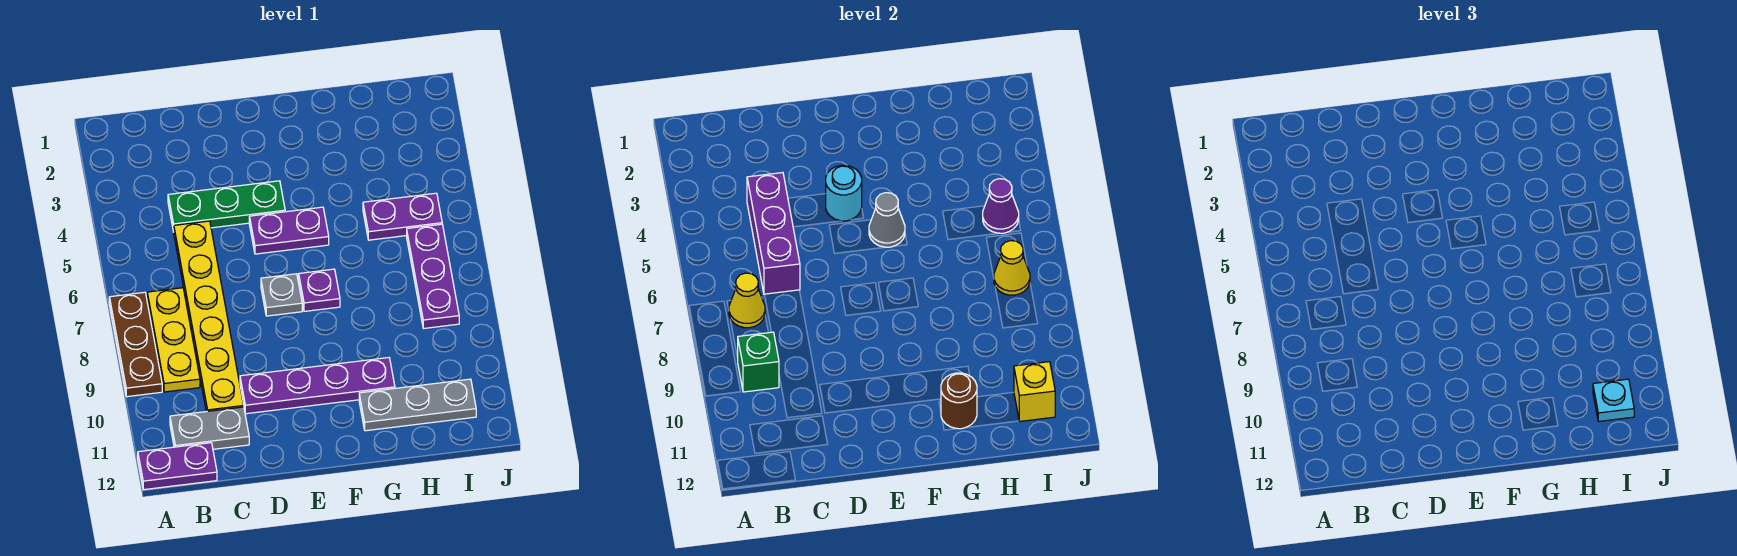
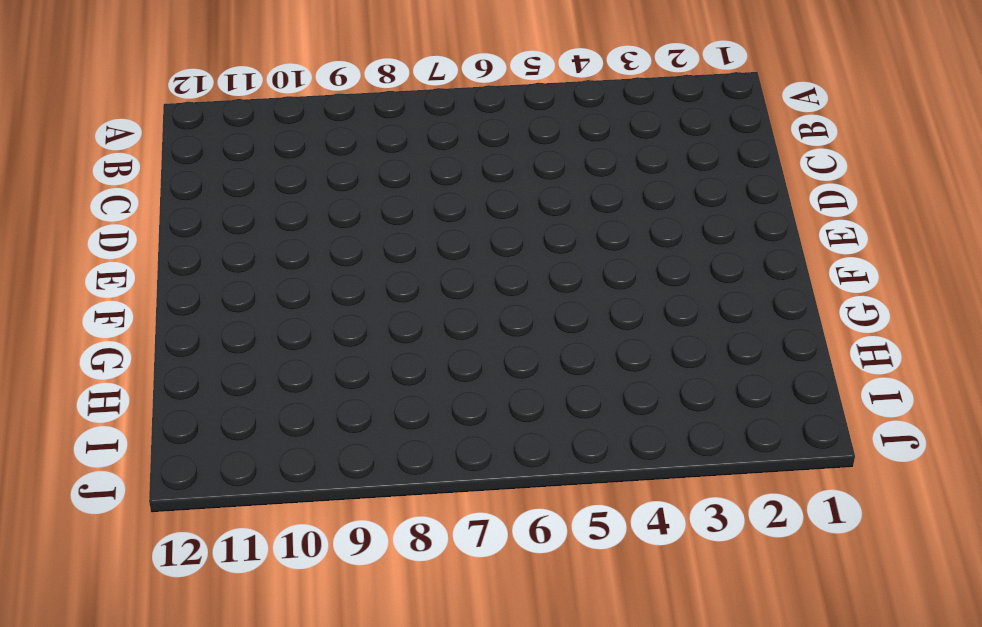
none -> brown 1x3 plate [109,292,162,397]
none -> purple 1x2 plate [138,443,217,490]
none -> yellow 1x3 plate [147,288,200,392]

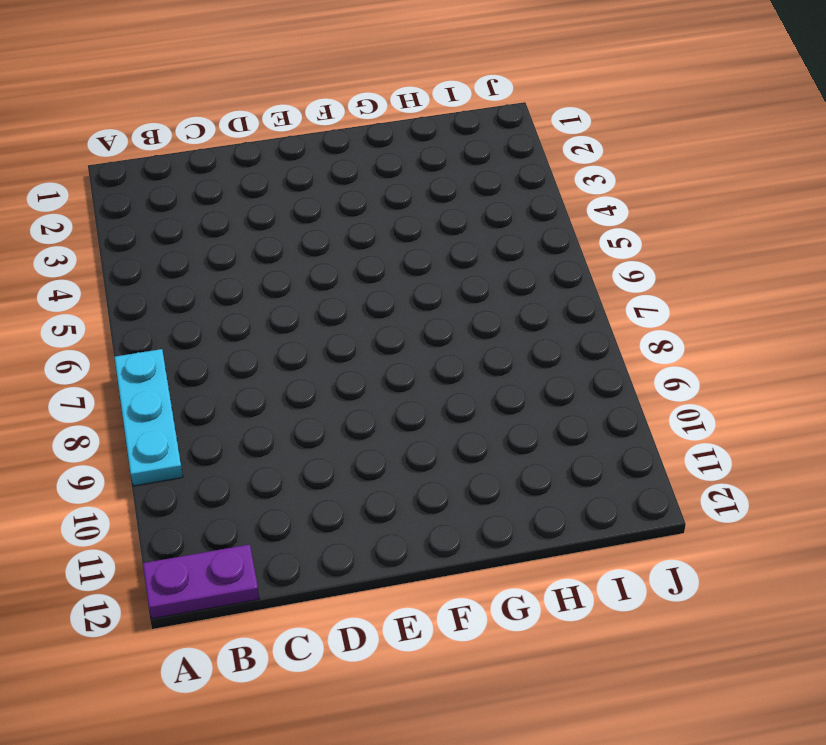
cyan 1x3 plate [115,349,183,486] -> brown 1x3 plate [109,292,162,397]
none -> yellow 1x3 plate [147,288,200,392]
none -> grey 1x2 plate [170,407,249,449]
none -> green 1x3 plate [168,181,285,232]

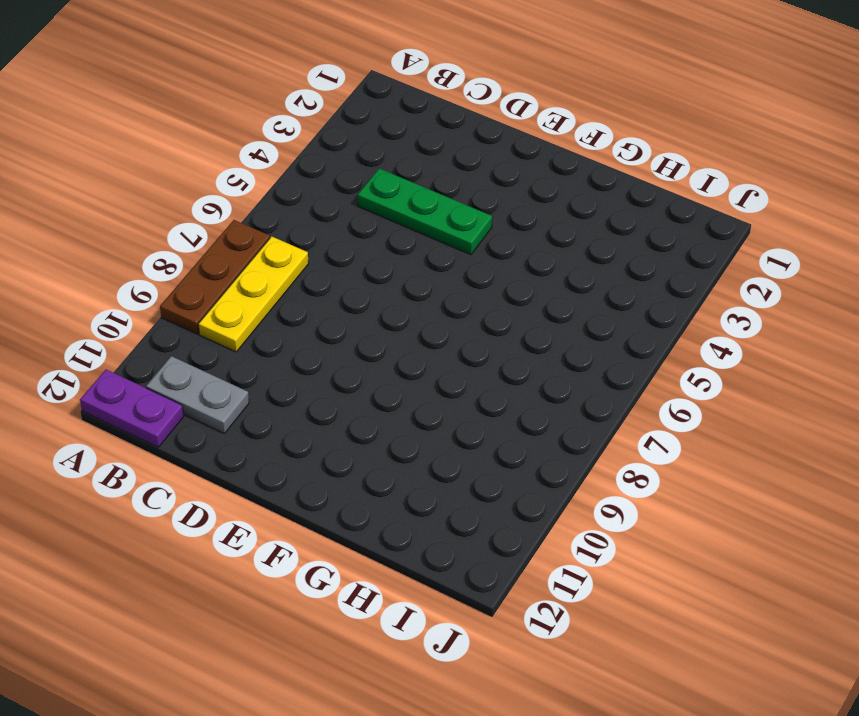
none -> yellow 1x6 plate [174,221,244,412]
none -> purple 1x4 plate [240,358,395,414]
none -> purple 1x2 plate [249,207,329,254]

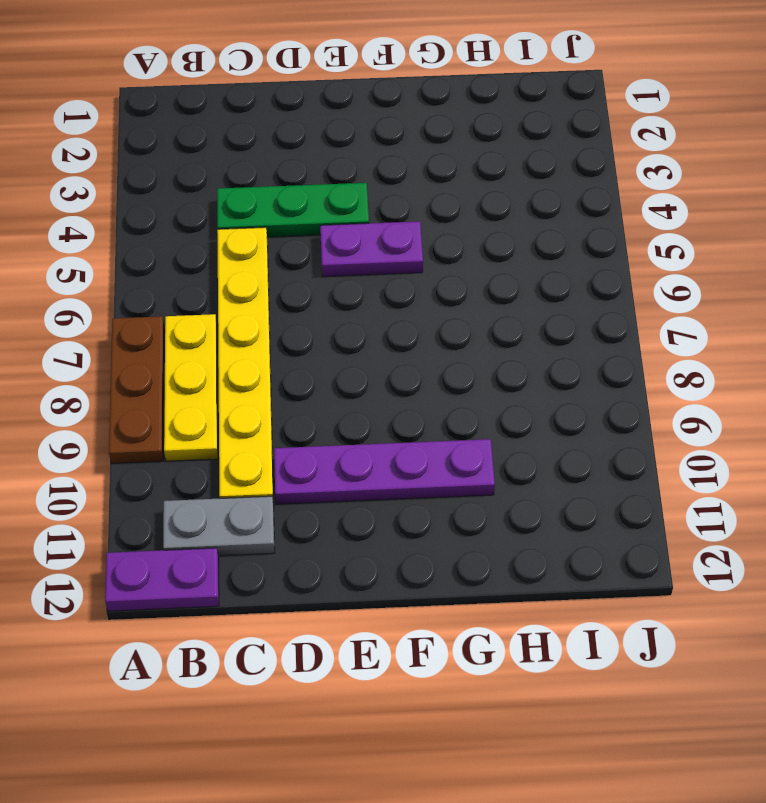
none -> grey 1x1 plate [261,274,302,316]
none -> purple 1x1 plate [299,269,340,311]
none -> grey 1x3 plate [359,379,476,431]

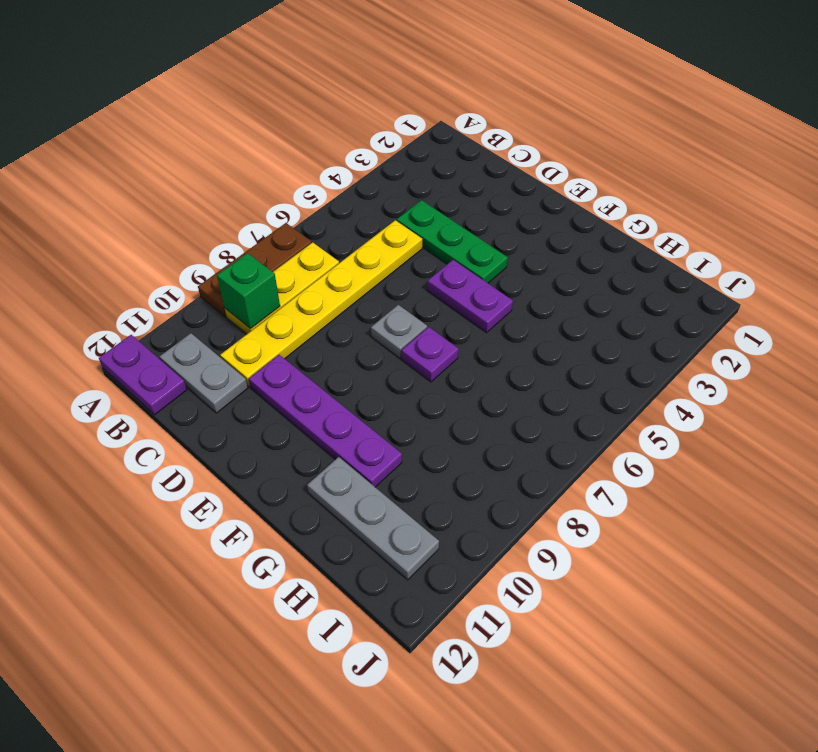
none -> purple 1x2 plate [363,193,442,240]
none -> purple 1x3 plate [407,224,459,328]
none -> yellow 1x1 cone [729,273,765,328]

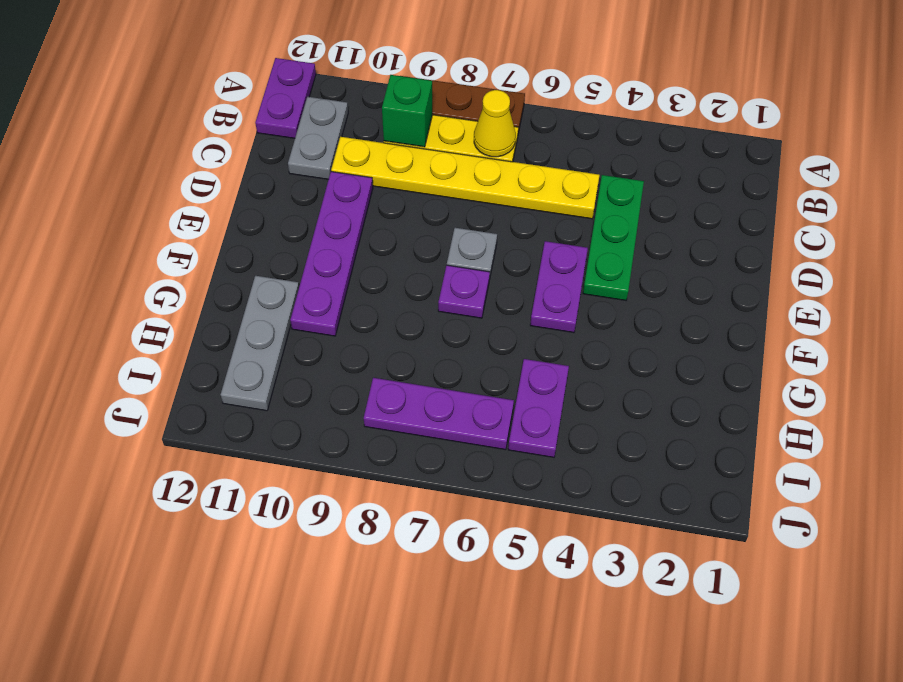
none -> purple 1x3 brick [747,173,800,294]
none -> cyan 1x1 round brick [826,165,862,221]
none -> grey 1x1 cone [869,193,905,247]

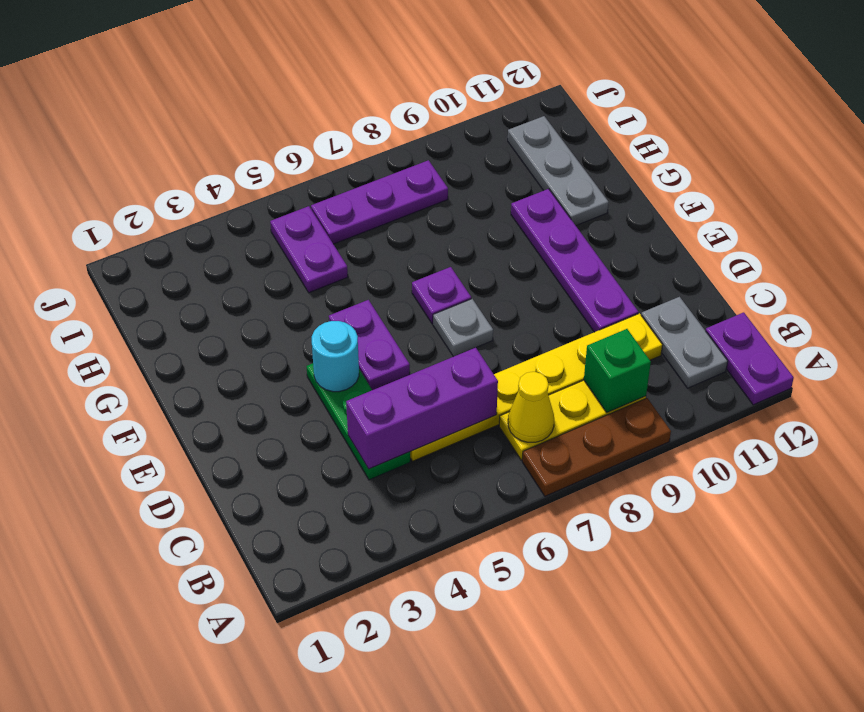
none -> grey 1x1 cone [869,193,905,247]
none -> brown 1x1 round brick [941,373,977,429]
none -> purple 1x1 cone [983,179,1019,233]

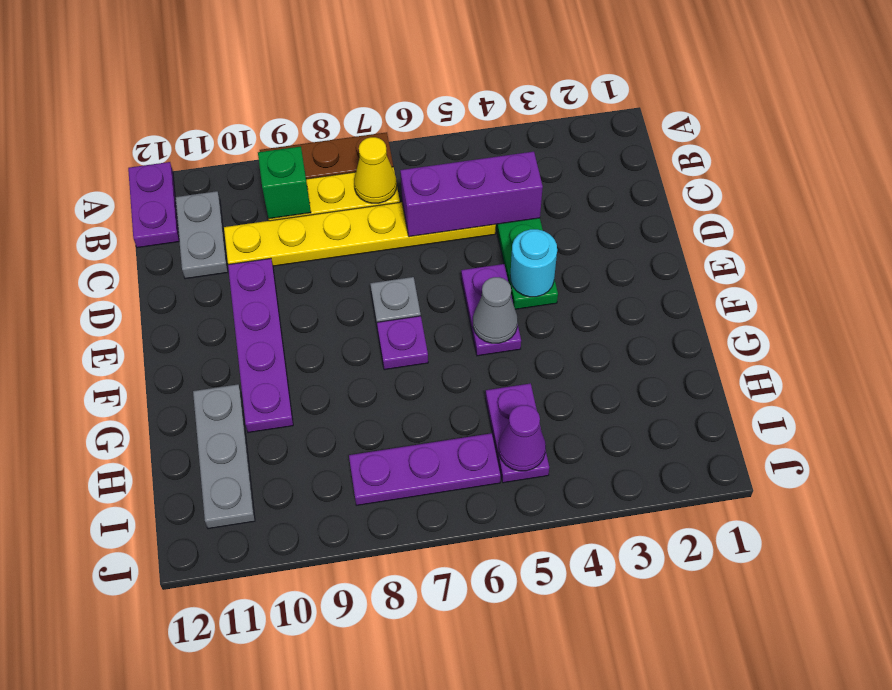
none -> brown 1x1 round brick [941,373,977,429]
none -> yellow 1x1 cone [994,241,1030,295]
none -> yellow 1x1 brick [1014,362,1055,421]

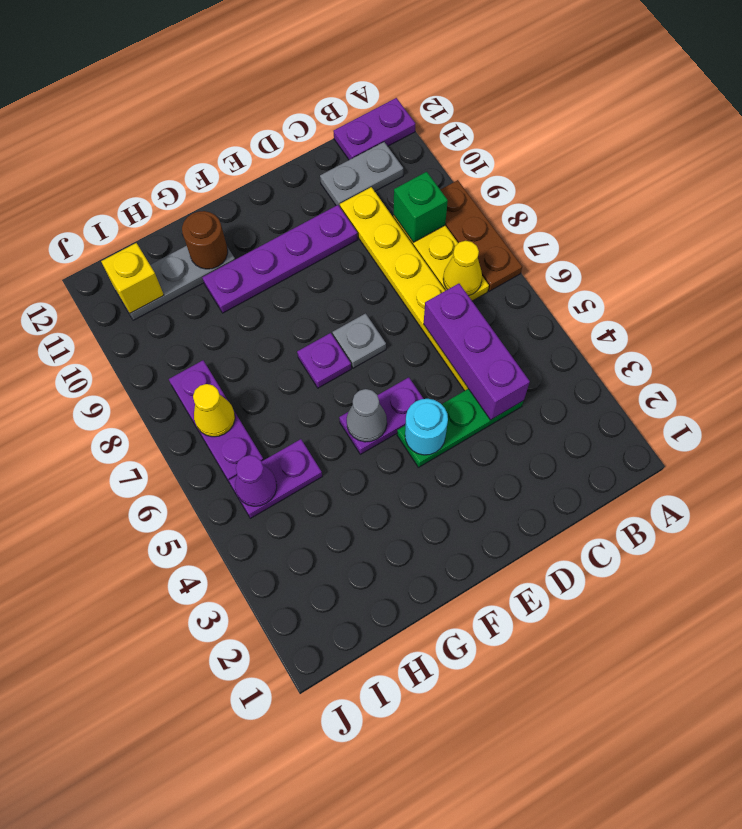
none -> cyan 1x1 plate [1593,379,1634,421]

